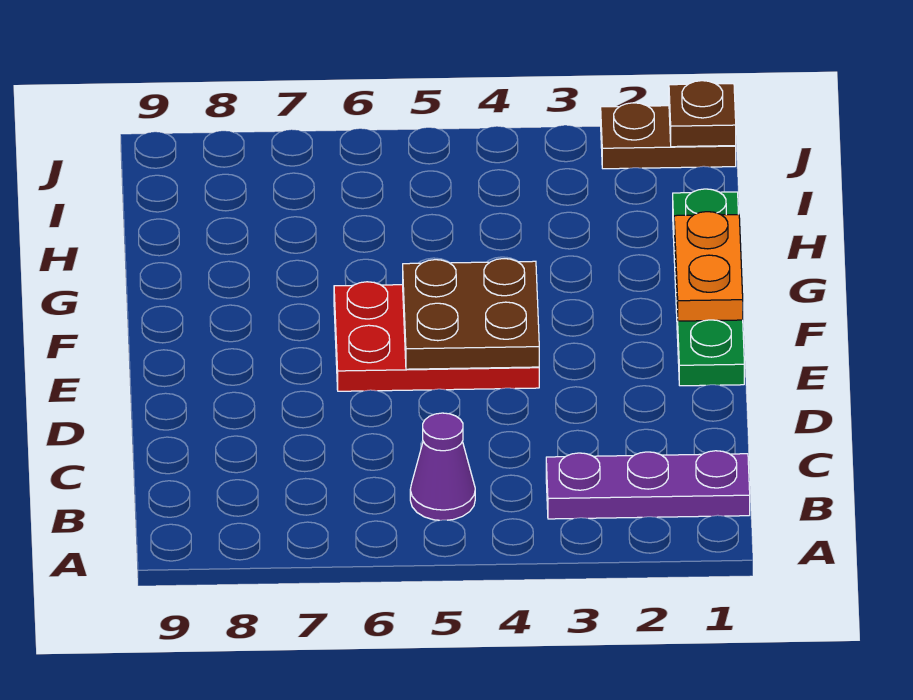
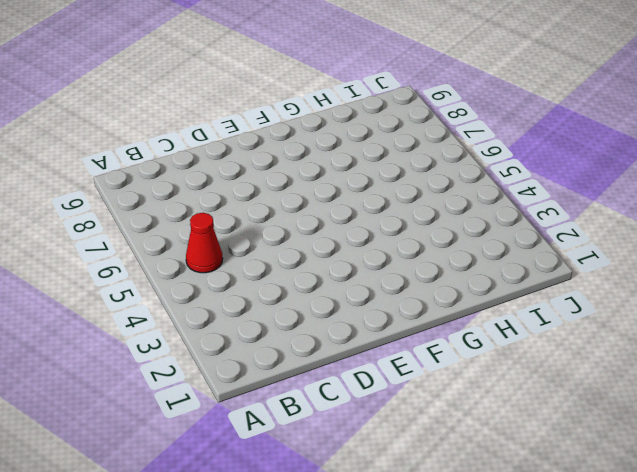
red 1x1 cone [186,213,223,273] -> purple 1x1 cone [410,413,475,520]
none -> purple 1x3 plate [546,451,750,519]
none -> green 1x4 plate [673,189,744,386]

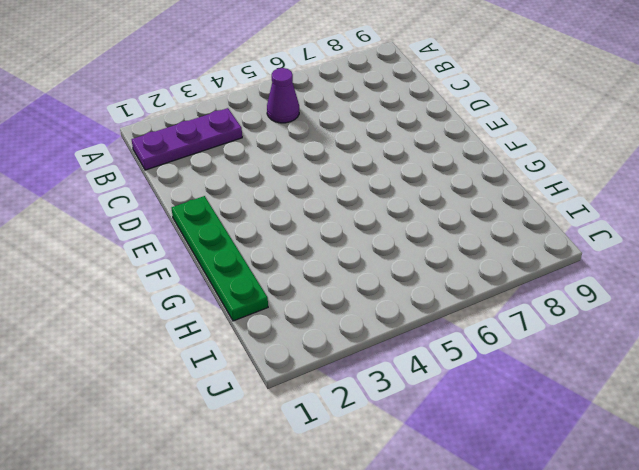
none -> red 2x3 plate [334,282,539,391]
none -> brown 1x2 plate [601,103,736,169]

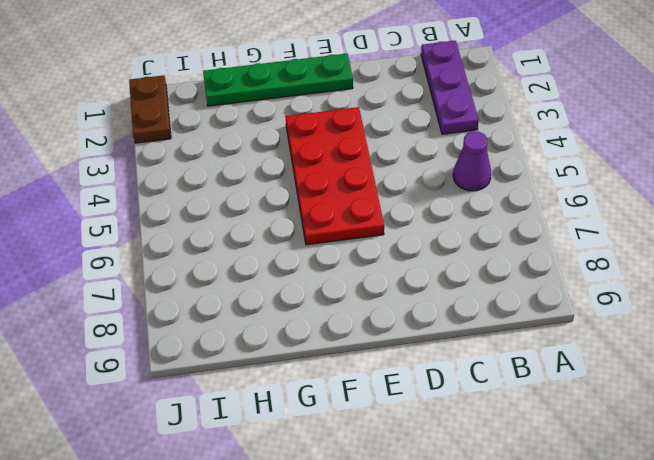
red 2x4 plate [285,107,384,245] -> red 2x3 plate [334,282,539,391]
none -> brown 2x2 plate [403,259,539,369]
none -> orange 1x2 plate [674,212,743,321]

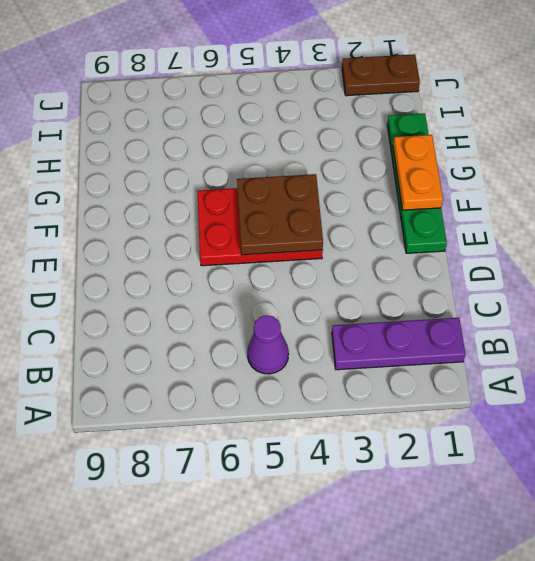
none -> brown 1x1 plate [669,81,736,147]

